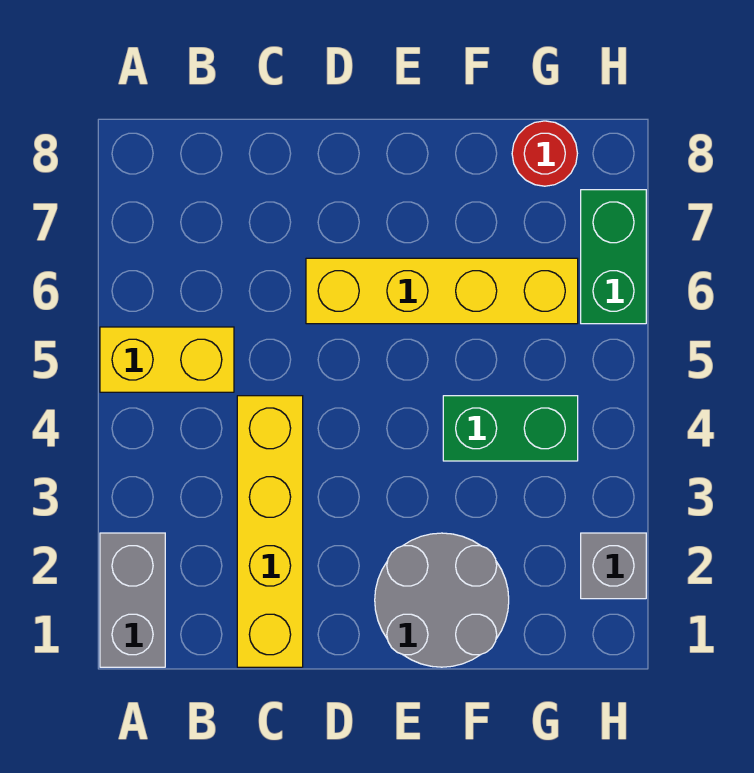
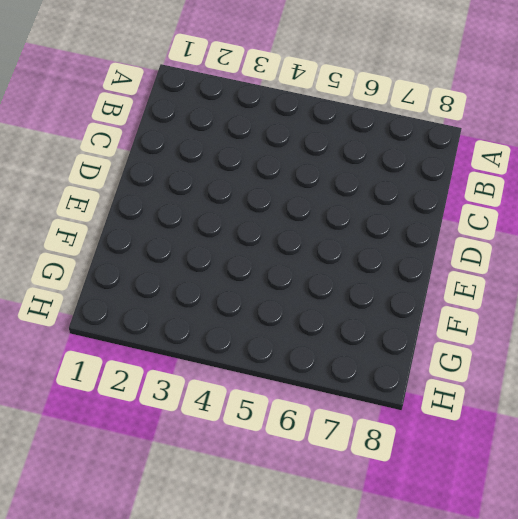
none -> grey 1x2 brick [100,533,165,667]
none -> yellow 1x2 brick [100,327,234,392]

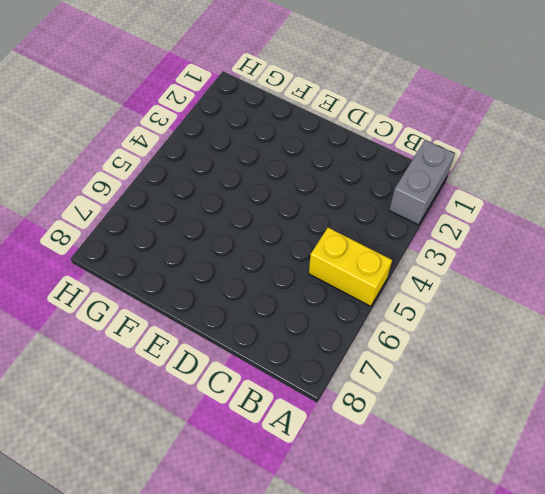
none -> yellow 1x4 brick [237,396,303,667]
none -> yellow 1x4 brick [306,258,578,324]

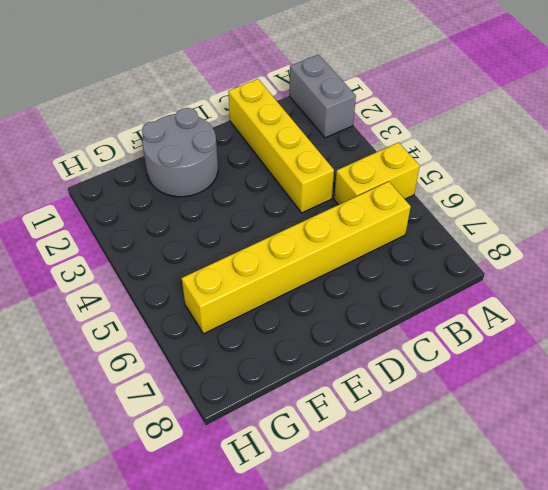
yellow 1x6 brick [182,182,411,334] -> yellow 1x4 brick [306,258,578,324]
none -> green 1x2 brick [443,396,578,461]
none -> red 1x1 round brick [512,121,577,186]

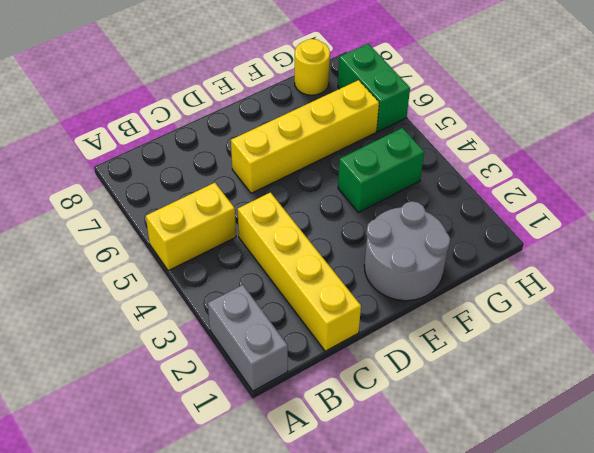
yellow 1x1 round brick [295,39,330,95] -> red 1x1 round brick [512,121,577,186]
none -> grey 1x1 brick [581,533,646,599]

